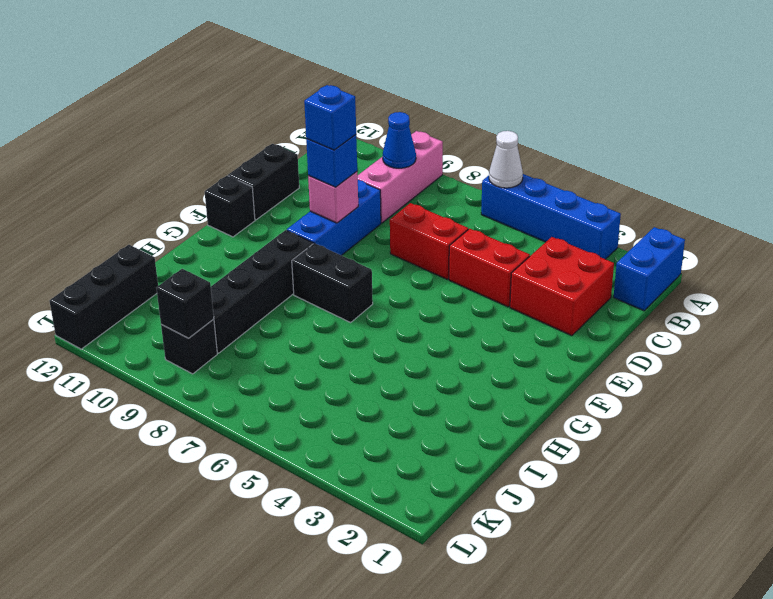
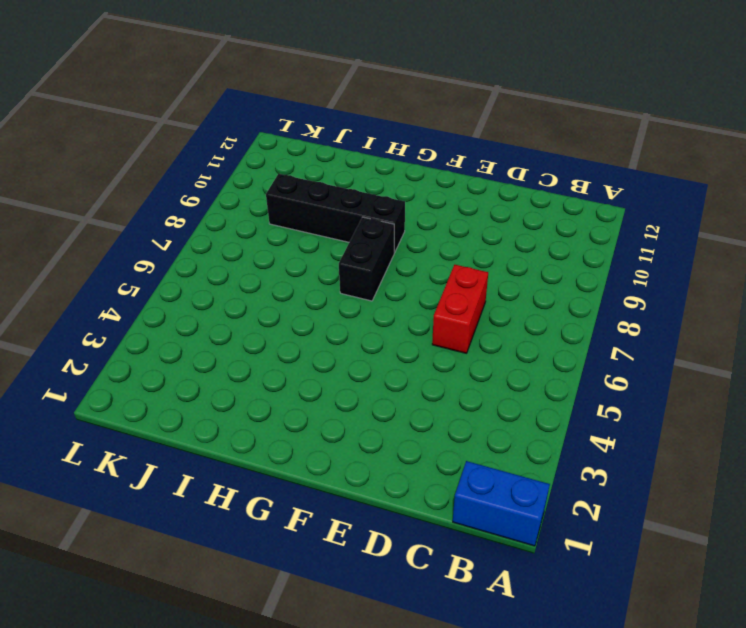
none -> blue 1x4 brick [481,174,621,259]
none -> pink 1x3 brick [358,131,443,223]
none -> red 2x2 brick [510,237,614,336]

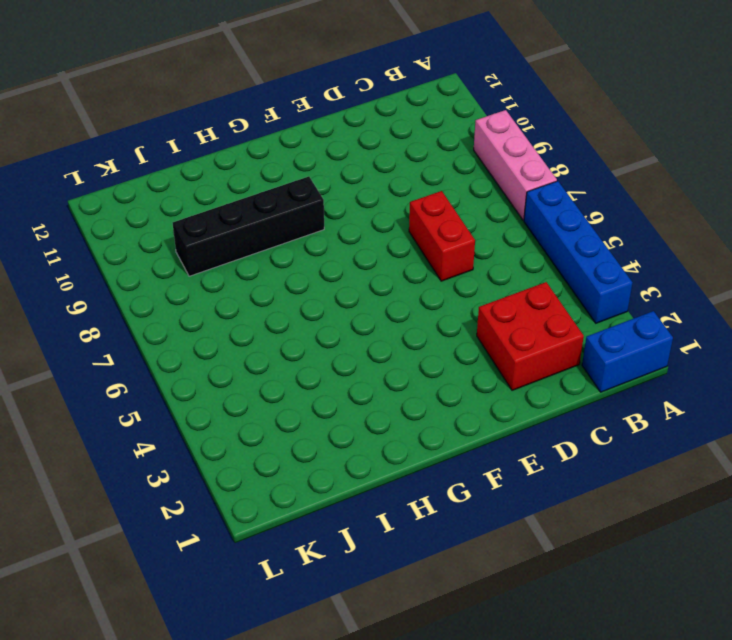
pink 1x3 brick [474,110,557,220] -> pink 1x3 brick turned to [358,131,443,223]
none -> red 1x2 brick [449,229,530,307]
none -> blue 1x3 brick [287,180,381,256]
none -> black 1x2 brick [228,144,299,220]

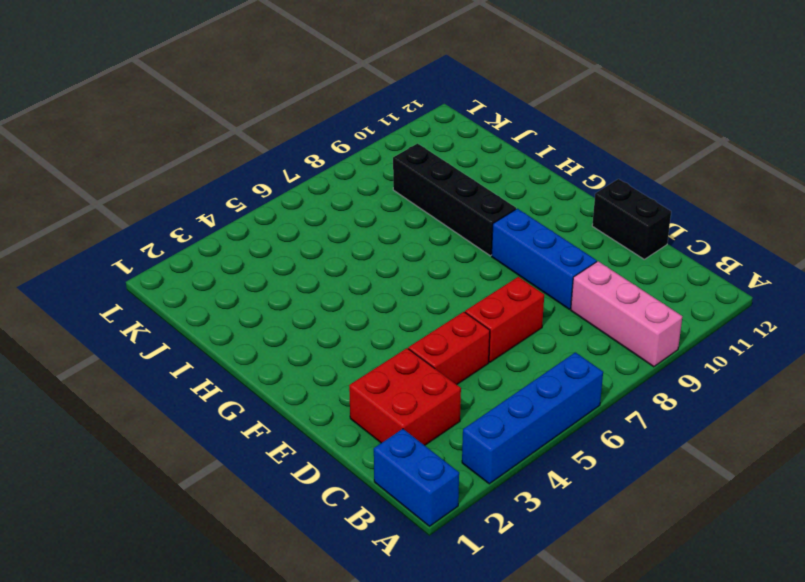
none -> black 1x1 brick [205,176,255,237]
none -> black 1x2 brick [292,243,373,322]
none -> black 1x3 brick [50,245,158,349]

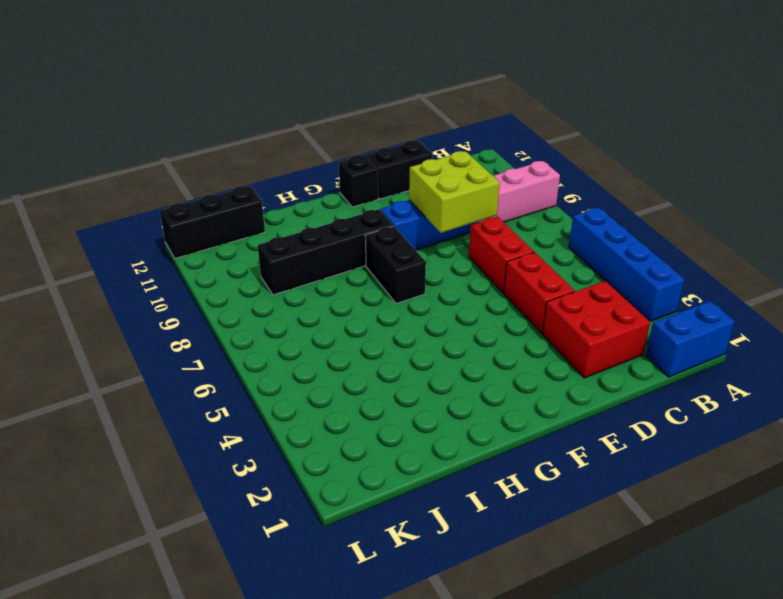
lime 2x2 brick [409,151,500,233] -> pink 1x1 brick [308,172,358,223]
none -> black 1x1 brick [161,319,217,374]
none -> white 1x1 cone [489,131,523,188]
none -> blue 1x1 cone [383,112,416,168]

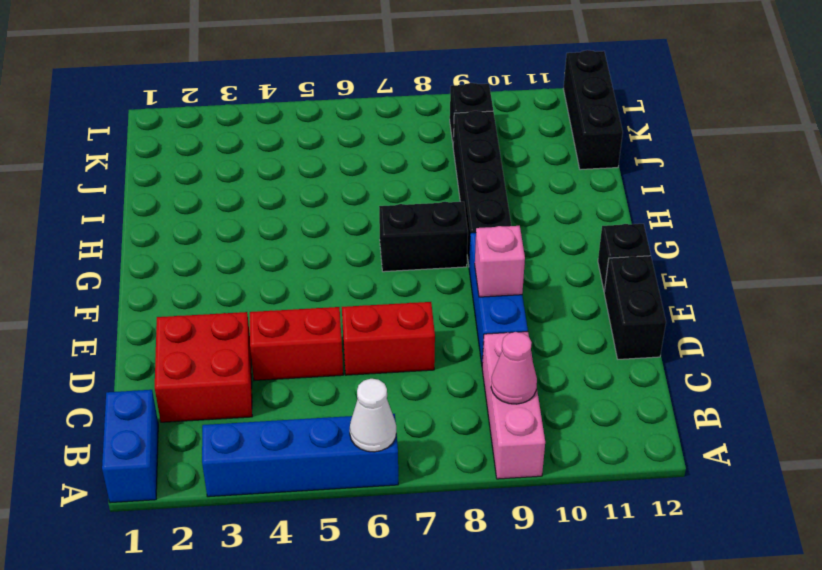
pink 1x1 cone [491,332,537,404] -> blue 1x1 cone [383,112,416,168]
none -> black 1x1 brick [156,269,214,338]
none -> blue 1x1 brick [306,135,357,187]
none -> blue 1x1 brick [304,85,356,150]

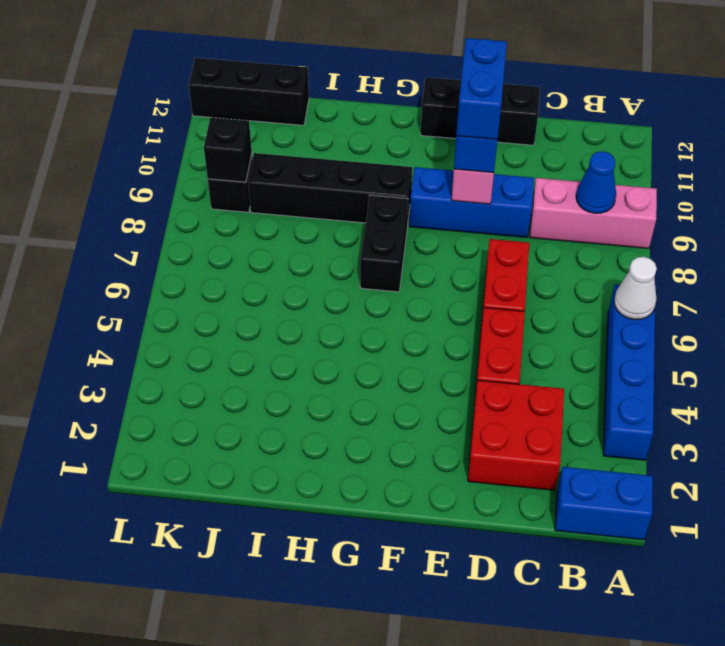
blue 1x2 brick [456,38,507,139] -> blue 1x1 brick [304,85,356,150]

